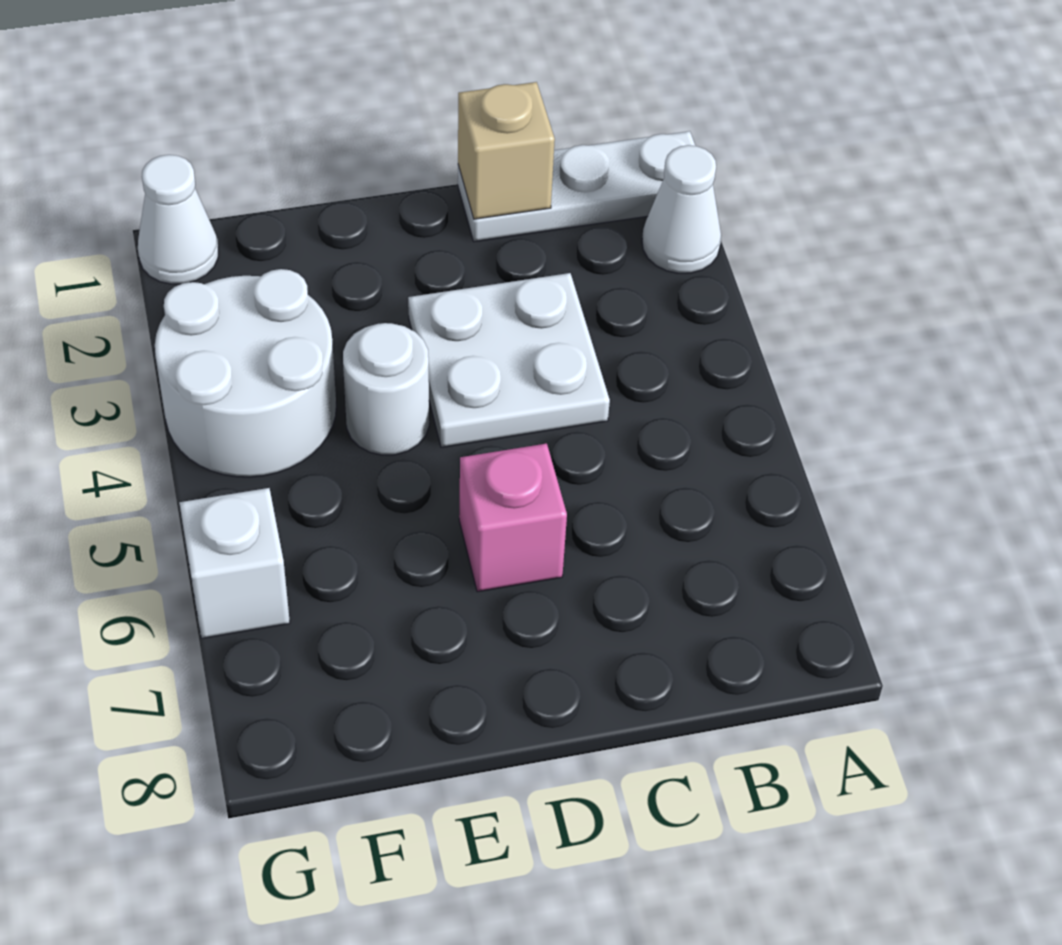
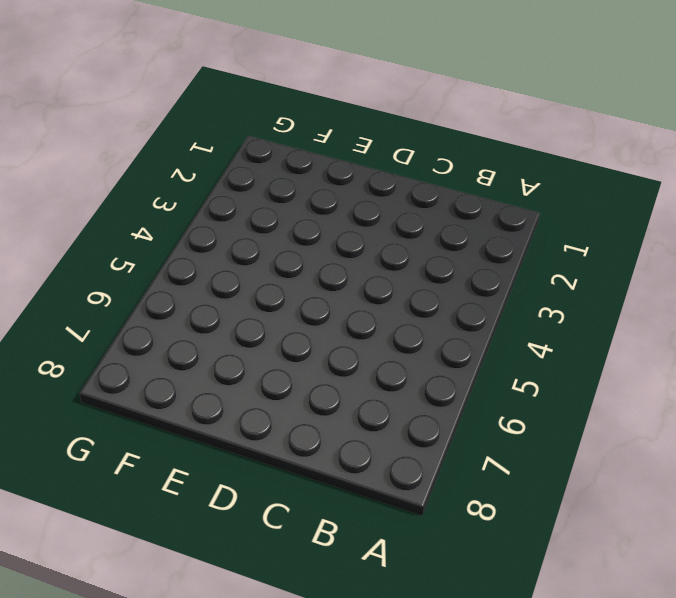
none -> white 1x3 plate [458,131,695,242]
none -> white 1x1 cone [642,145,721,273]

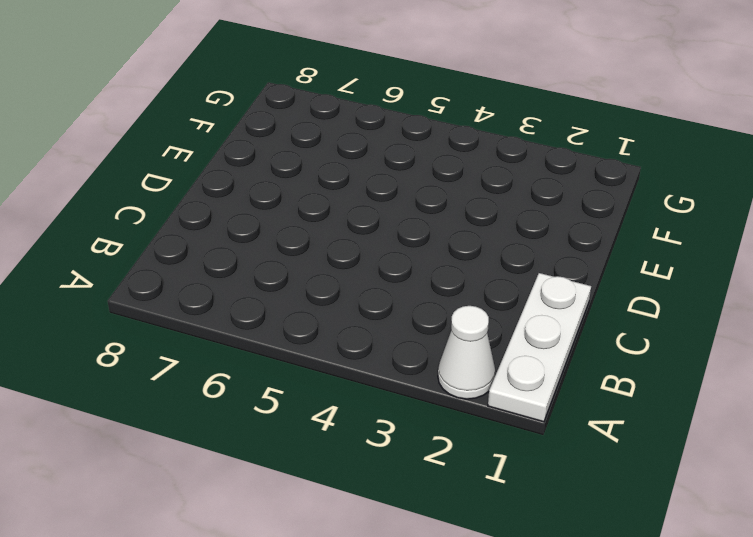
none -> white 2x2 plate [408,273,610,447]
none -> pink 1x1 brick [459,443,567,592]

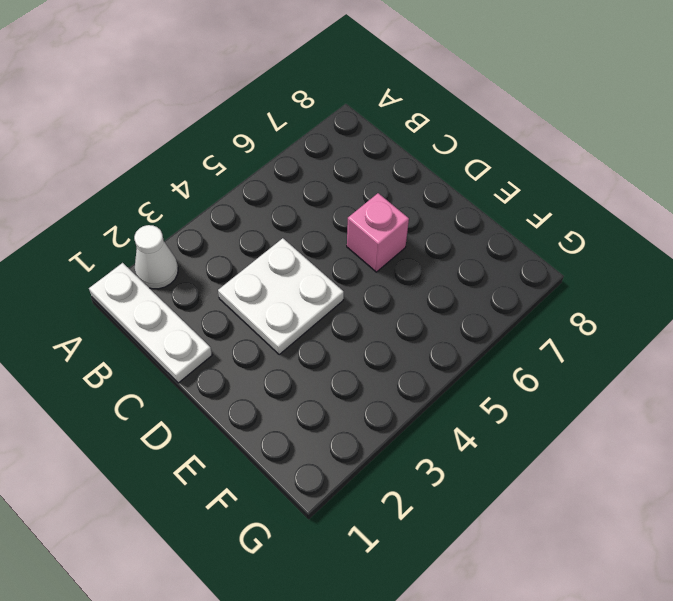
none -> white 1x1 round brick [343,323,429,455]
none -> white 2x2 round brick [155,269,336,477]

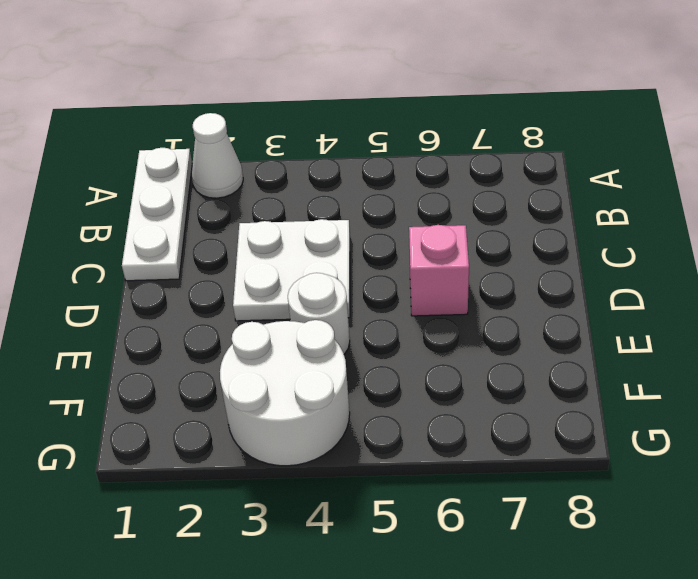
none -> white 1x1 cone [138,155,218,284]
none -> white 1x1 brick [179,488,290,638]

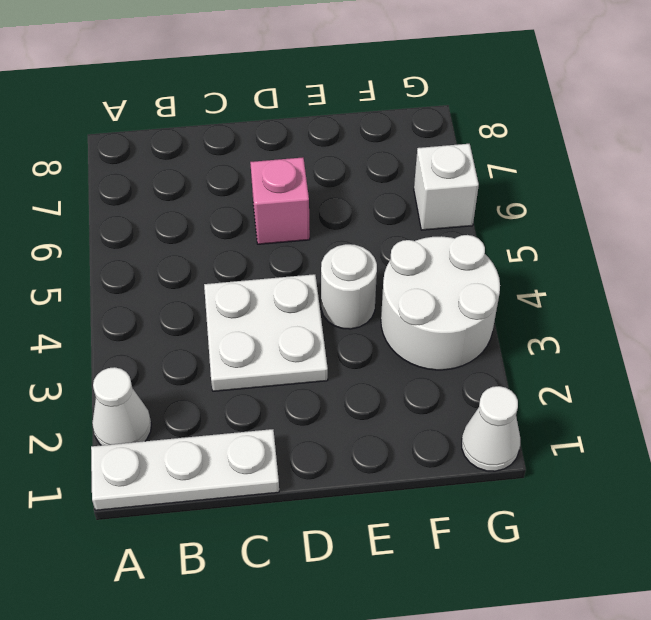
none -> tan 1x1 brick [458,82,555,219]

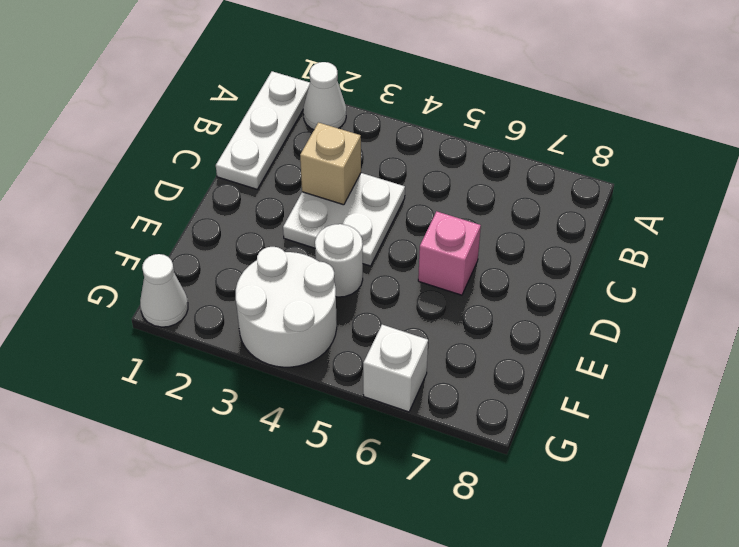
tan 1x1 brick [300,123,361,205] -> tan 1x1 brick moved to [458,82,555,219]

